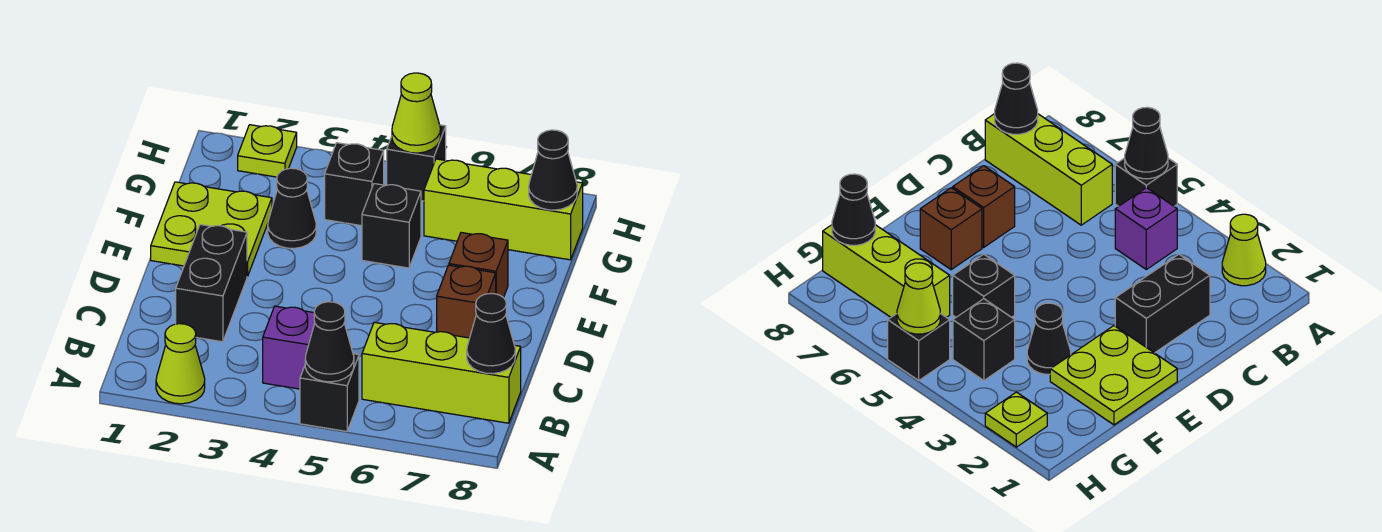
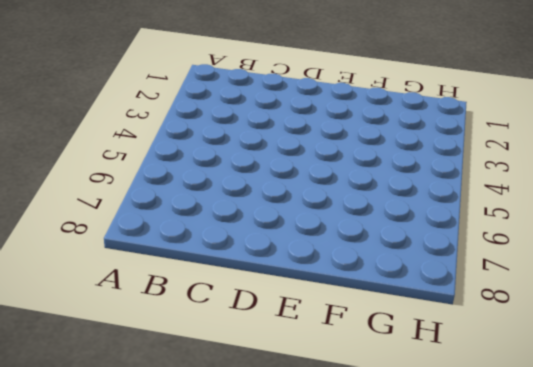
none -> lime 1x1 cone [156,324,205,404]
none -> black 1x1 brick [300,354,359,431]
none -> purple 1x1 brick [263,306,315,389]

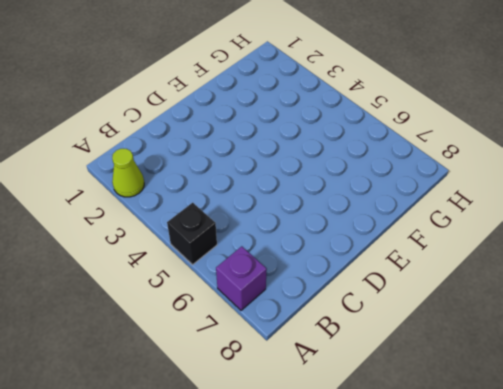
purple 1x1 brick [216,246,267,310] -> purple 1x1 brick moved to [263,306,315,389]
none -> lime 1x3 brick [362,322,521,423]
none -> black 1x2 brick [176,225,247,342]
none -> brown 1x1 brick [437,265,496,338]

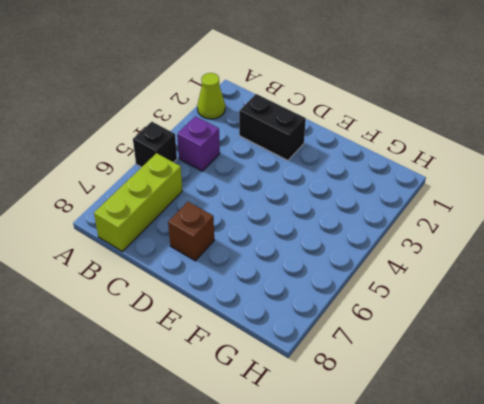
none -> lime 2x2 plate [151,182,272,276]
none -> brown 1x1 brick [449,233,508,298]
none -> black 1x1 cone [268,168,316,248]

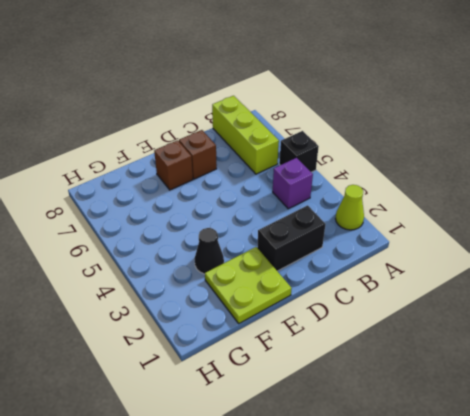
none -> black 1x1 brick [362,184,421,268]
none -> black 1x1 brick [325,143,384,226]
none -> lime 1x3 brick [424,159,583,260]

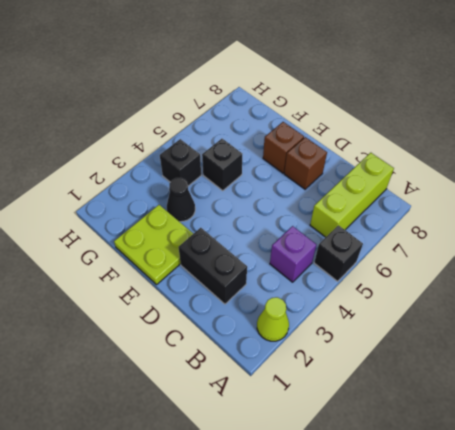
none -> lime 1x3 brick [424,159,583,260]
none -> lime 1x1 plate [238,125,297,177]
none -> black 1x1 brick [387,125,446,201]

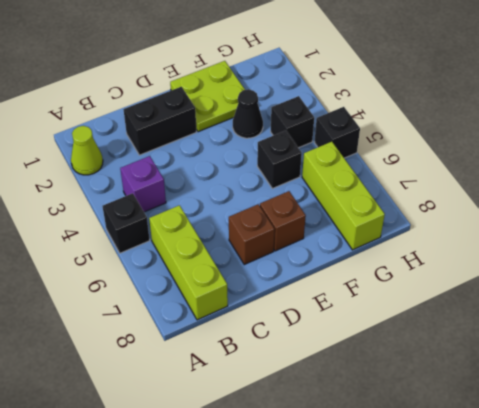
none -> lime 1x1 plate [238,125,297,177]
none -> black 1x1 cone [305,302,354,382]
none -> black 1x1 cone [467,294,515,374]

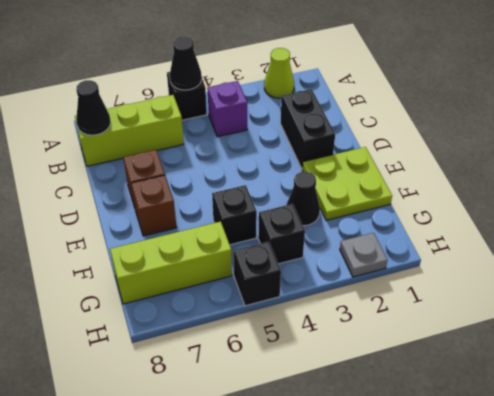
grey 1x1 plate [340,233,388,277] -> lime 1x1 plate [238,125,297,177]
none -> black 1x1 cone [529,130,577,210]
none -> lime 1x1 cone [392,73,441,153]

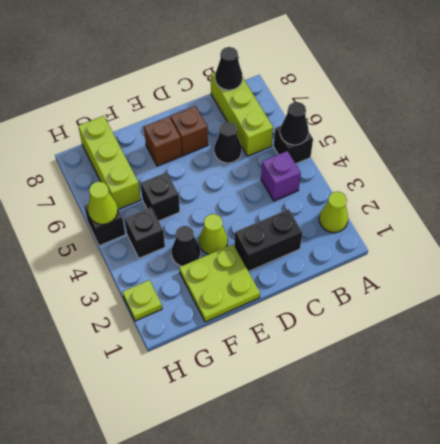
black 1x1 cone [214,122,242,163] -> black 1x1 cone moved to [529,130,577,210]
lime 1x1 cone [199,214,228,254] -> none

